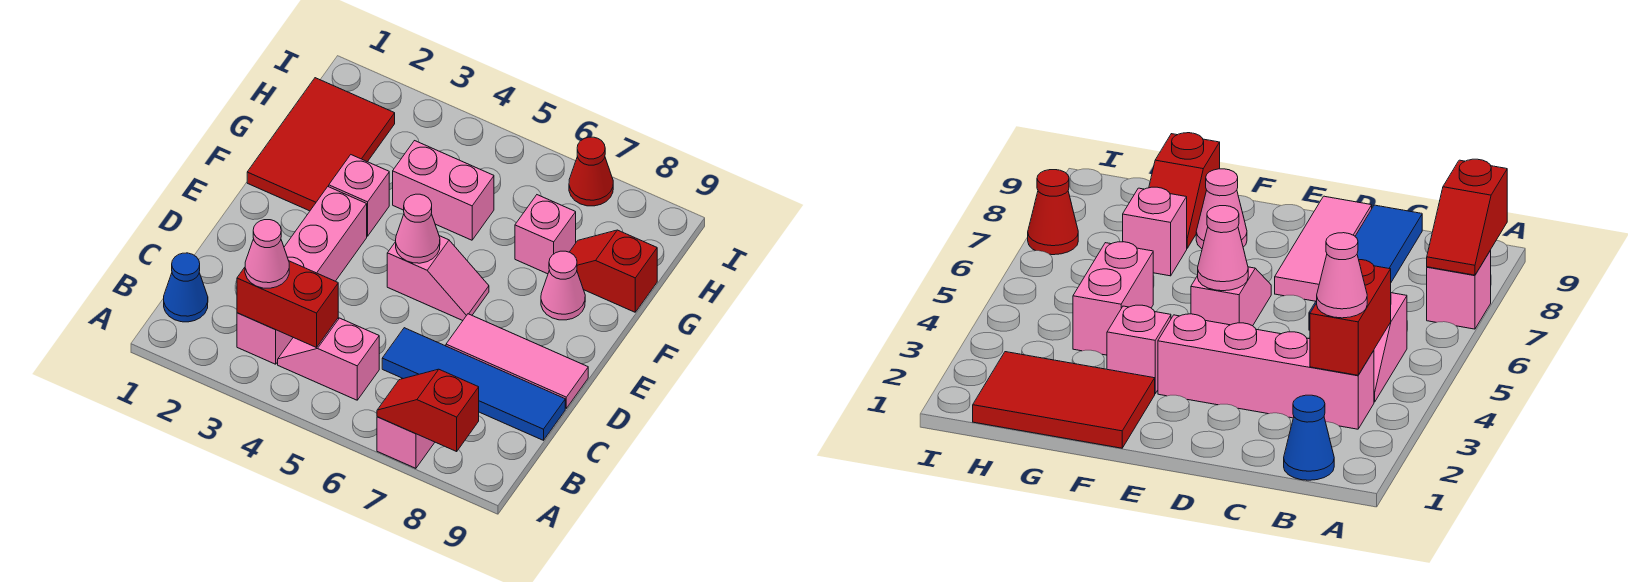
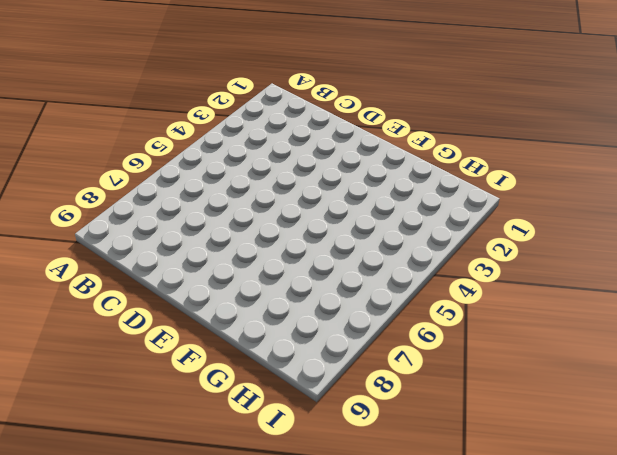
none -> pink 1x1 brick [377,417,435,468]
none -> blue 1x1 cone [164,253,208,322]
none -> pink 1x4 brick [237,187,367,364]

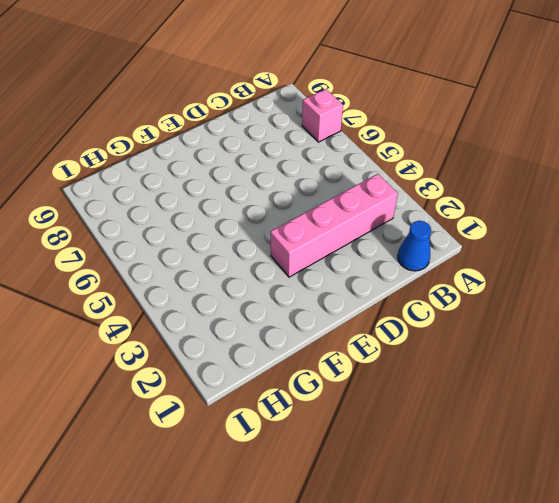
none -> pink 1x2 slope [278,318,379,400]
none -> blue 1x4 tile [382,328,565,440]
none -> pink 1x3 tile [446,314,588,408]

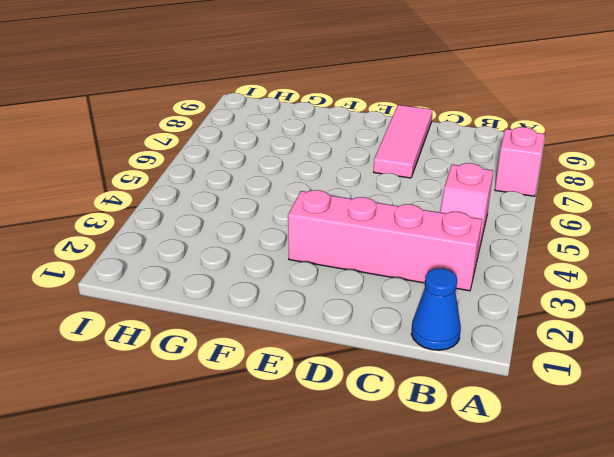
none -> blue 1x4 tile [382,328,565,440]
none -> pink 1x2 slope [387,236,489,321]
none -> red 2x3 tile [247,78,395,211]

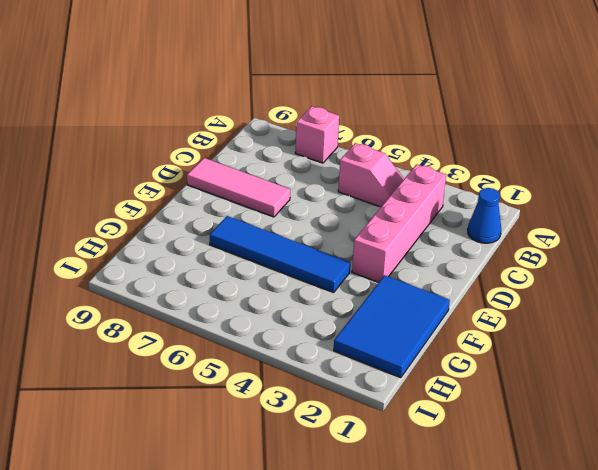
blue 2x3 tile [334,275,450,378] -> red 2x3 tile [247,78,395,211]
blue 1x4 tile [210,216,350,293] -> blue 1x4 tile moved to [382,328,565,440]
none -> pink 1x2 slope [387,236,489,321]
none -> pink 1x1 brick [329,155,389,236]
none -> pink 1x1 cone [541,251,585,320]

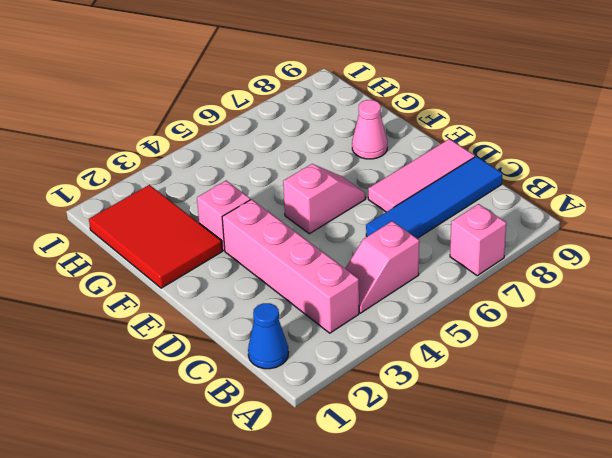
none -> pink 1x2 brick [393,141,494,240]
none -> pink 1x1 brick [515,195,576,274]
none -> red 1x2 slope [570,230,657,312]

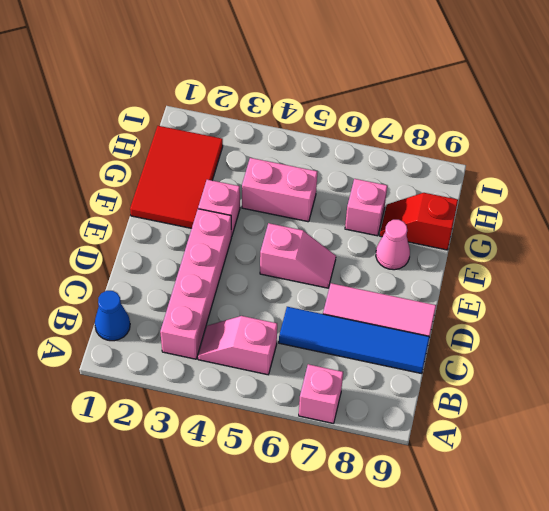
none -> red 1x1 cone [569,137,613,206]
none -> red 1x2 slope [377,369,479,451]
none -> red 1x2 brick [237,261,338,348]

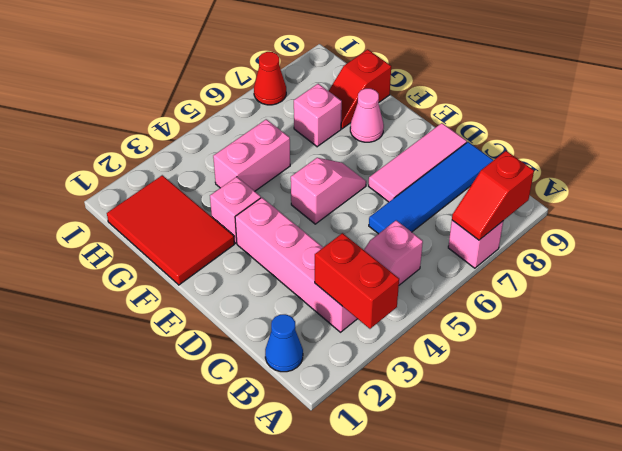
red 1x2 brick [315,233,399,329] -> red 1x2 brick turned to [237,261,338,348]
none -> pink 1x1 cone [396,194,440,263]
none -> pink 1x1 cone [245,220,289,288]

